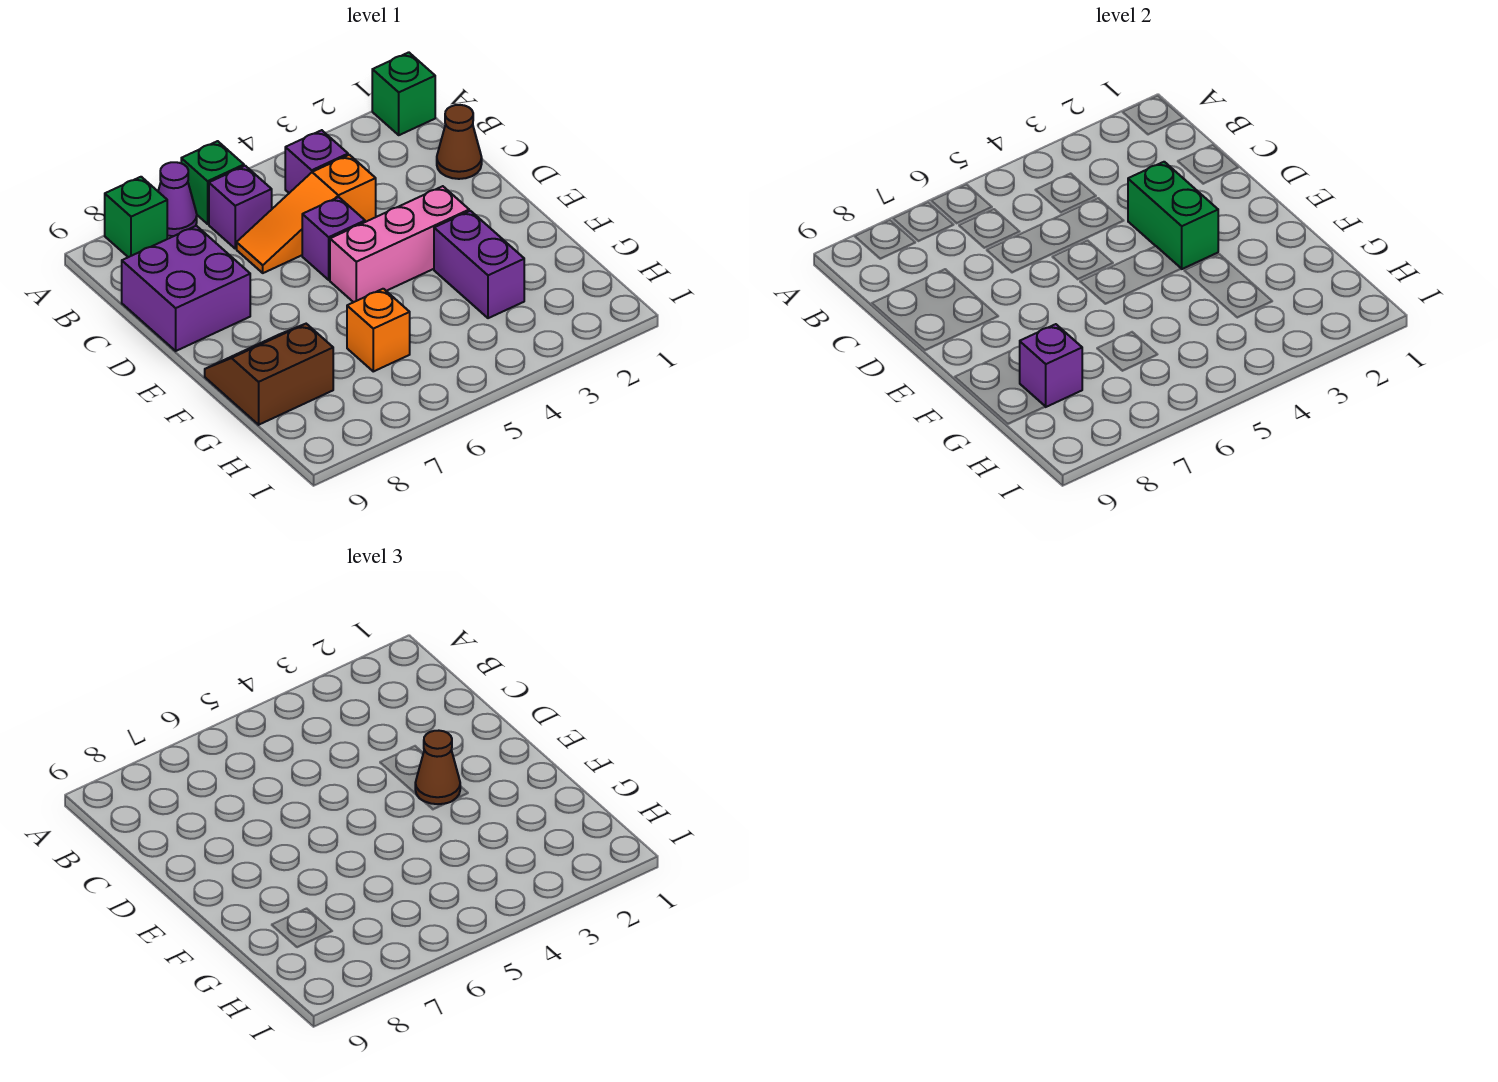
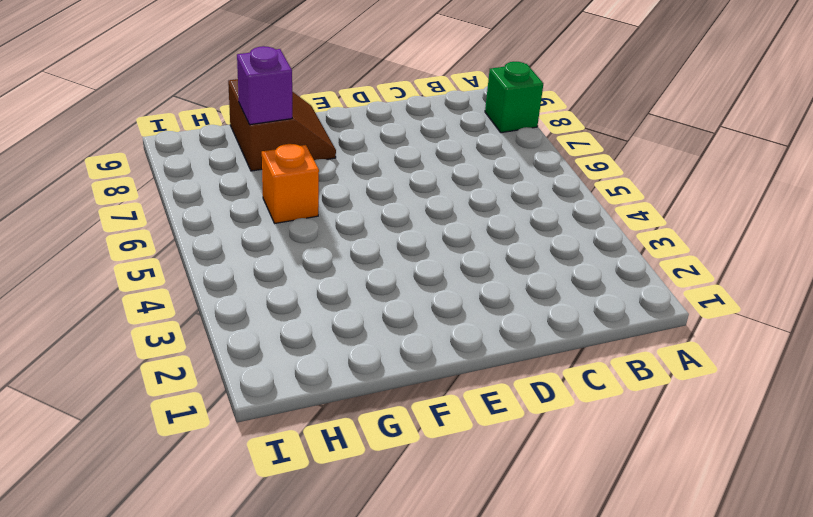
none -> green 1x1 brick [372,52,435,135]
none -> green 1x1 brick [181,141,244,224]
none -> purple 1x1 cone [158,162,197,236]

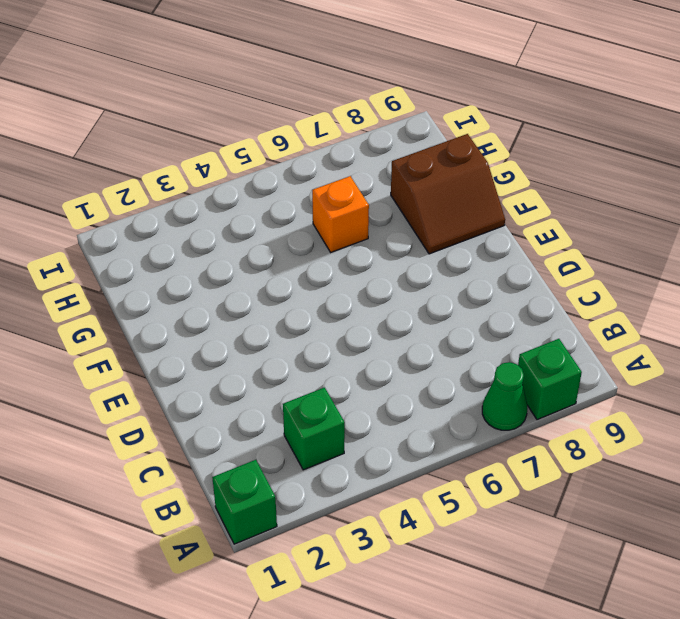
green 1x1 cone [482,362,527,430] -> purple 1x1 cone [158,162,197,236]
green 1x1 brick [283,388,345,470] -> green 1x1 brick moved to [181,141,244,224]
none -> purple 1x1 brick [285,130,348,193]
none -> purple 1x1 brick [209,166,272,249]
none -> brown 1x1 cone [437,105,482,179]

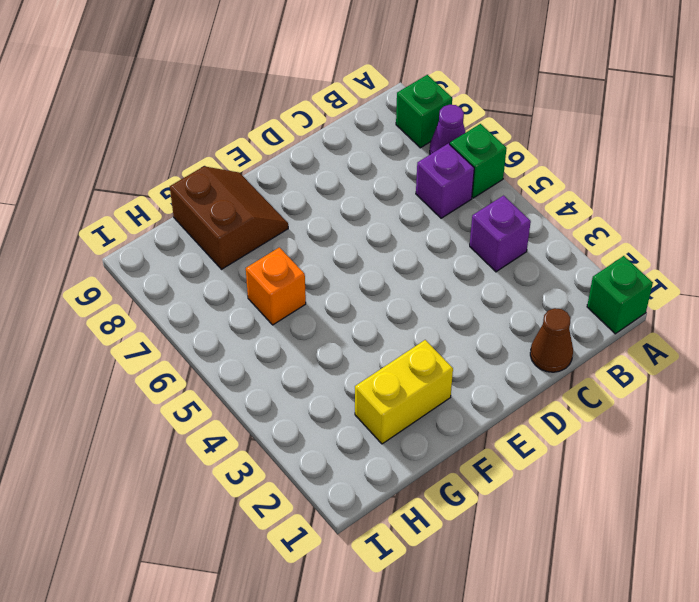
yellow 1x2 brick [355,340,453,444] -> none
none -> orange 1x3 slope [237,155,376,273]
none -> purple 2x2 brick [122,226,250,351]
none -> purple 1x1 brick [302,197,365,280]

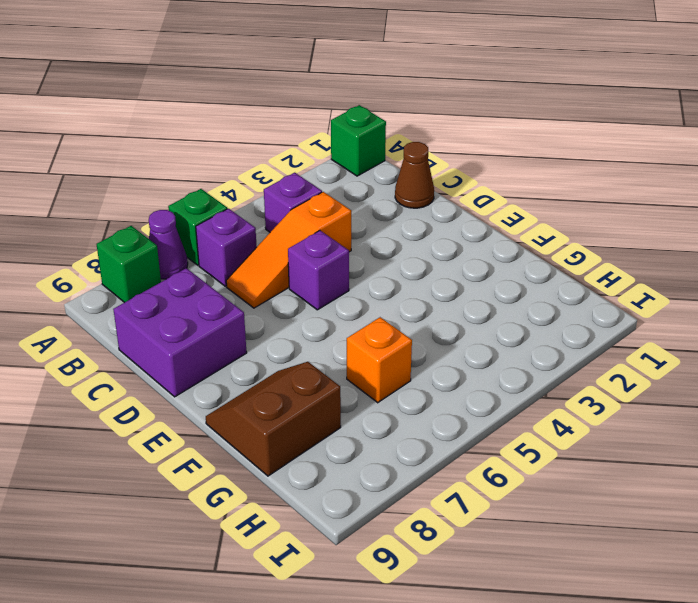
none -> pink 1x3 brick [330,186,469,302]
none -> purple 1x2 brick [434,211,524,318]
none -> green 1x2 brick [1128,162,1218,269]

